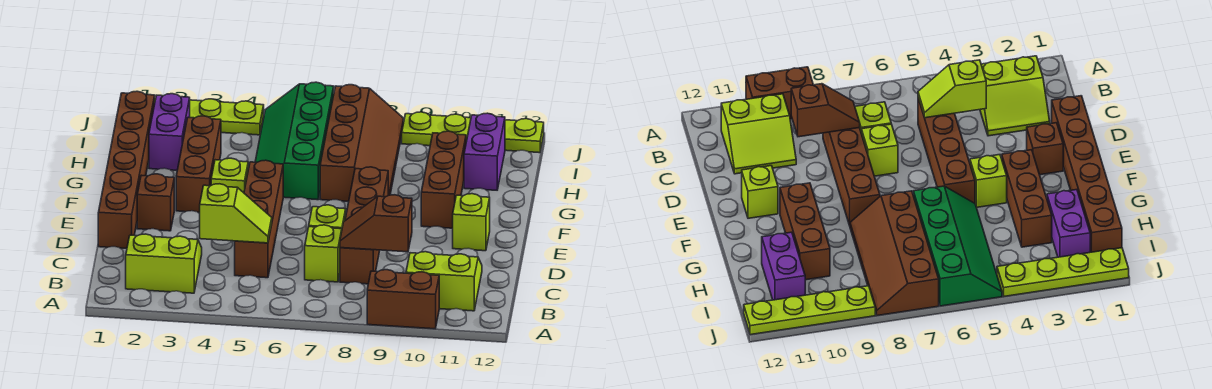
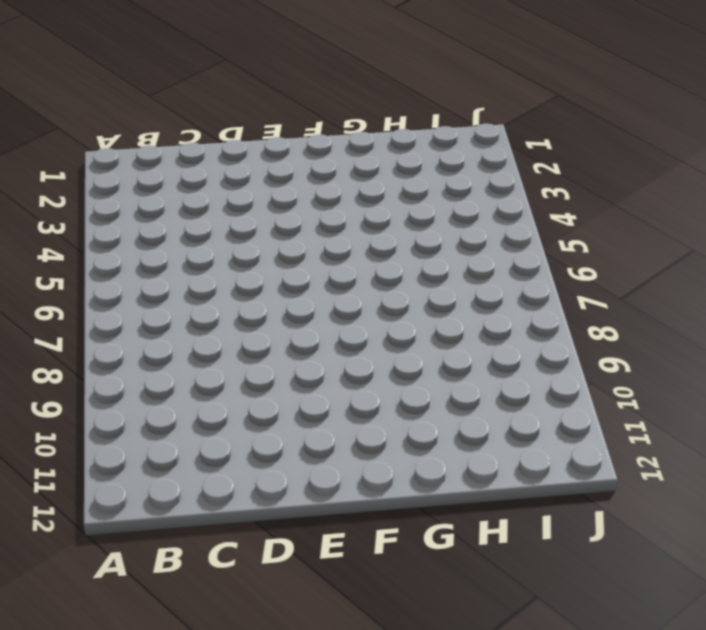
none -> brown 1x2 brick [367,270,439,329]
none -> lime 2x2 slope [126,234,202,293]
none -> lime 2x2 slope [406,252,482,311]

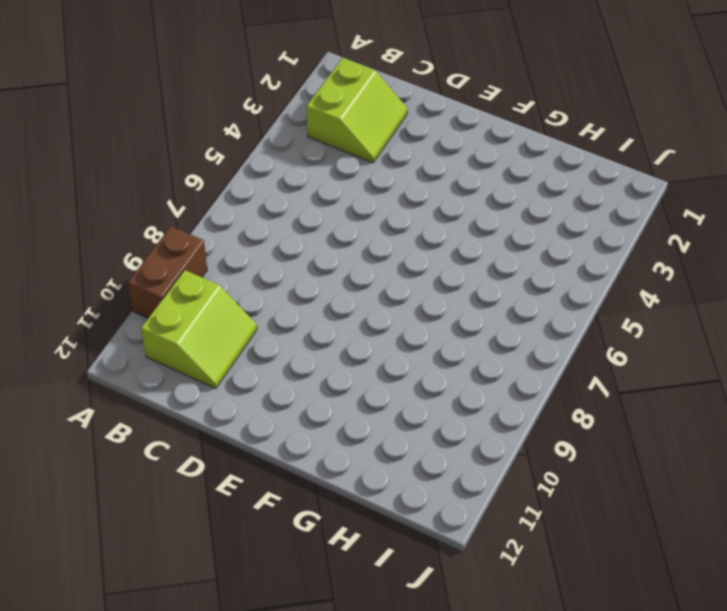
none -> brown 1x4 brick [235,160,283,278]
none -> lime 1x1 brick [305,225,342,282]
none -> brown 1x4 brick [340,167,388,284]

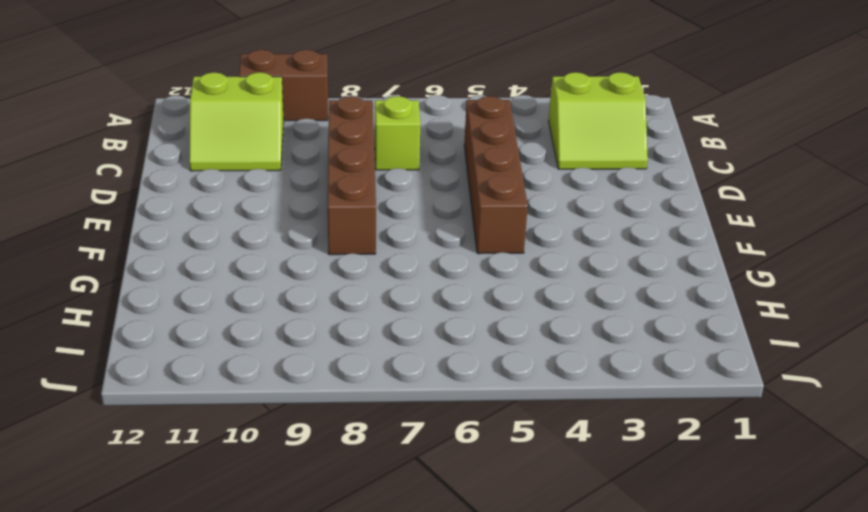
none -> brown 1x6 brick [98,91,155,248]
none -> lime 1x1 brick [309,205,346,229]
none -> brown 1x1 brick [137,174,174,231]

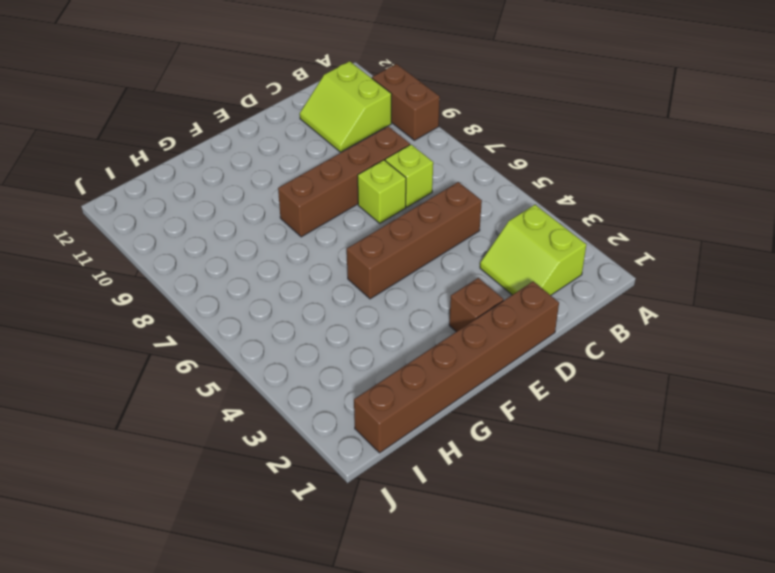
none -> lime 1x1 brick [453,194,490,251]
none -> brown 1x3 brick [176,116,221,212]
none -> lime 1x1 brick [211,158,248,193]

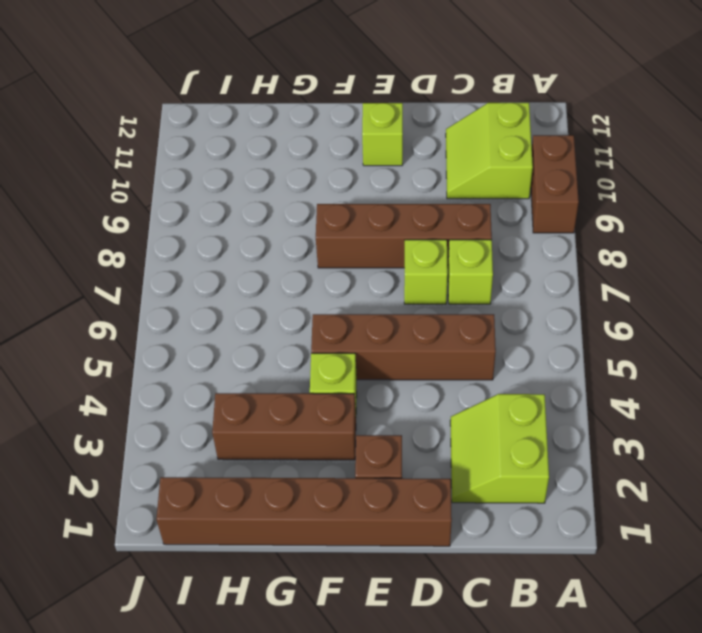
none -> brown 1x3 brick [421,131,466,228]
none -> green 2x4 slope [255,82,334,200]
none -> brown 2x4 slope [320,85,404,201]

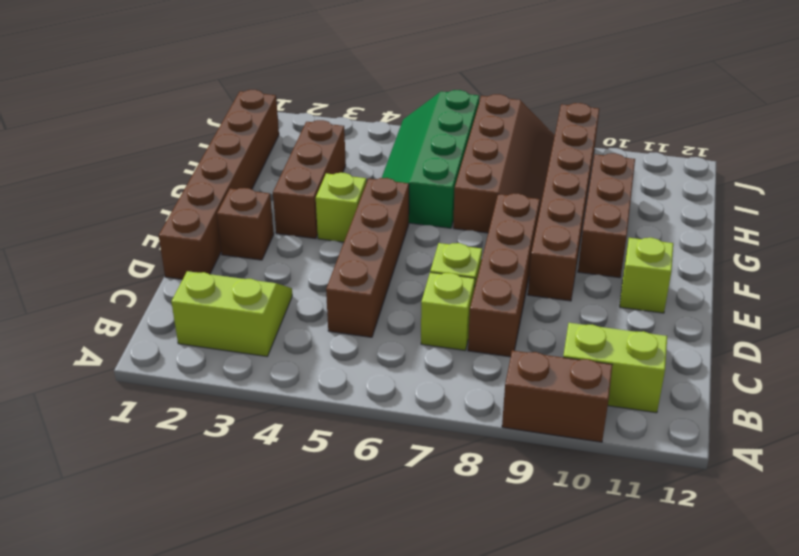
brown 1x6 brick [528,103,599,301] -> lime 1x4 plate [402,112,544,153]
none -> purple 1x2 brick [149,94,190,170]
none -> purple 1x2 brick [464,113,505,190]
none -> lime 1x4 plate [155,98,264,135]

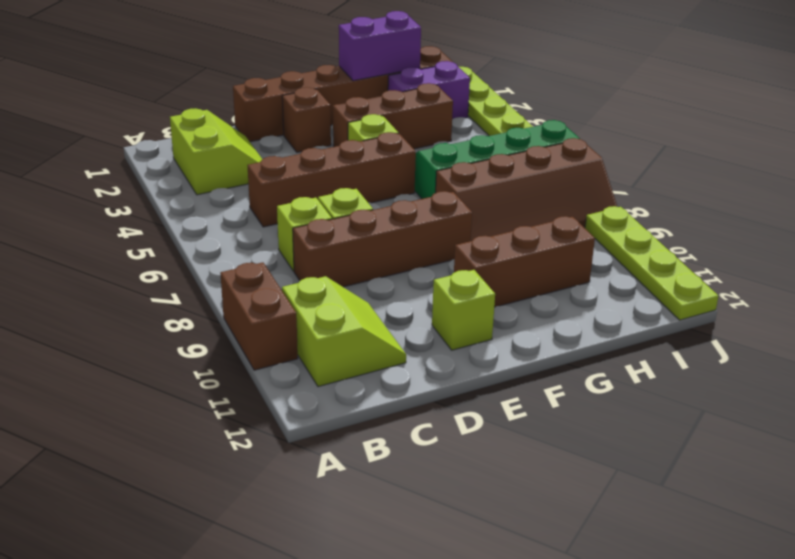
purple 1x2 brick [339,11,421,81] -> purple 1x2 brick moved to [464,113,505,190]
none -> lime 1x2 slope [200,184,272,243]
none -> brown 1x2 slope [340,195,412,252]

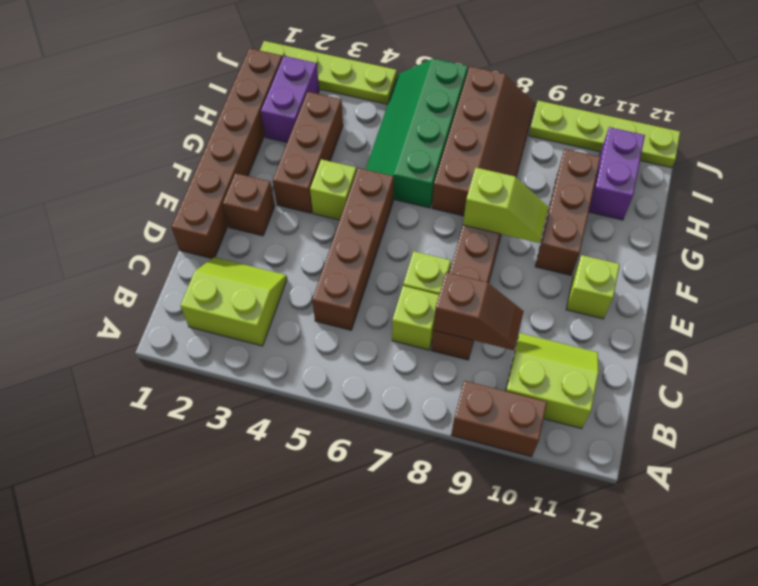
brown 1x2 slope [433,272,524,350] -> brown 1x2 slope turned to [340,195,412,252]
lime 1x2 slope [463,168,548,243] -> lime 1x2 slope moved to [200,184,272,243]

